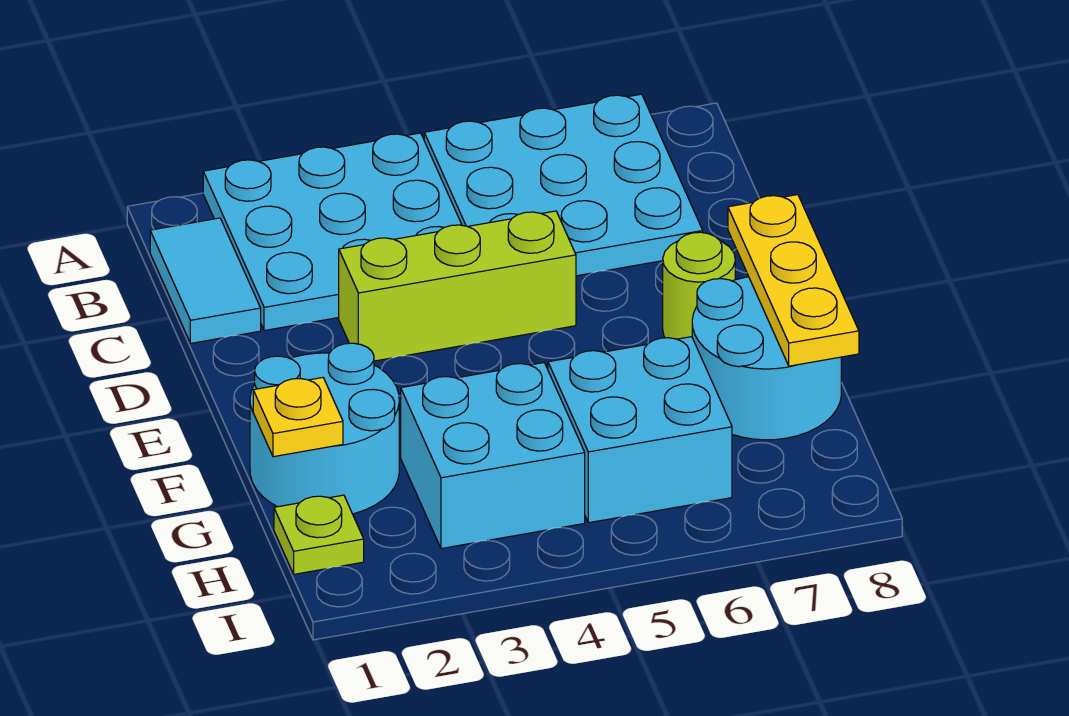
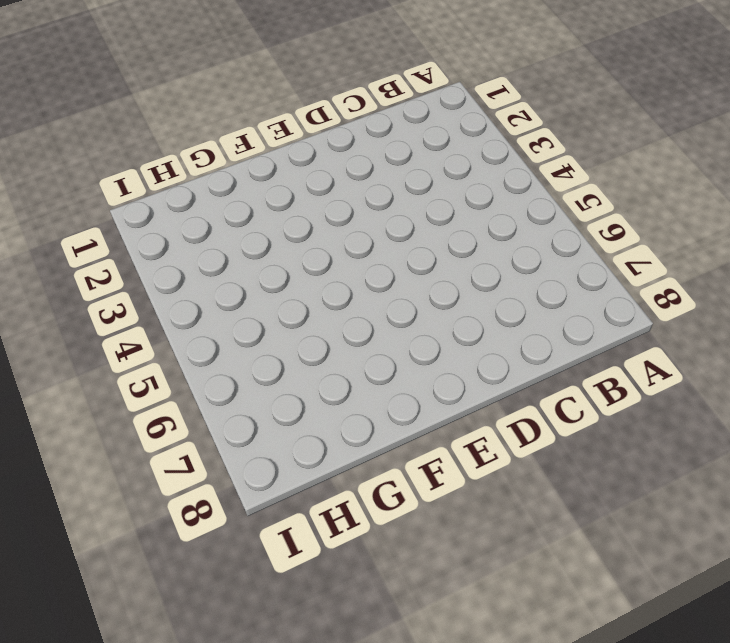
none -> cyan 3x3 plate [203,133,462,331]
none -> cyan 3x3 plate [424,94,703,276]
none -> cyan 1x2 tile [150,218,261,343]

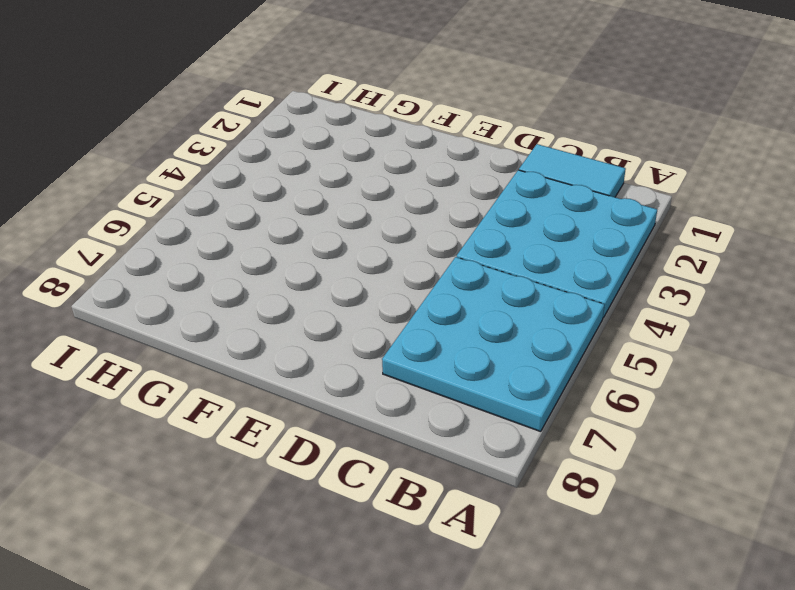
none -> lime 1x3 brick [339,211,576,361]
none -> lime 1x1 round brick [663,232,735,339]
none -> cyan 2x2 round brick [250,343,399,514]

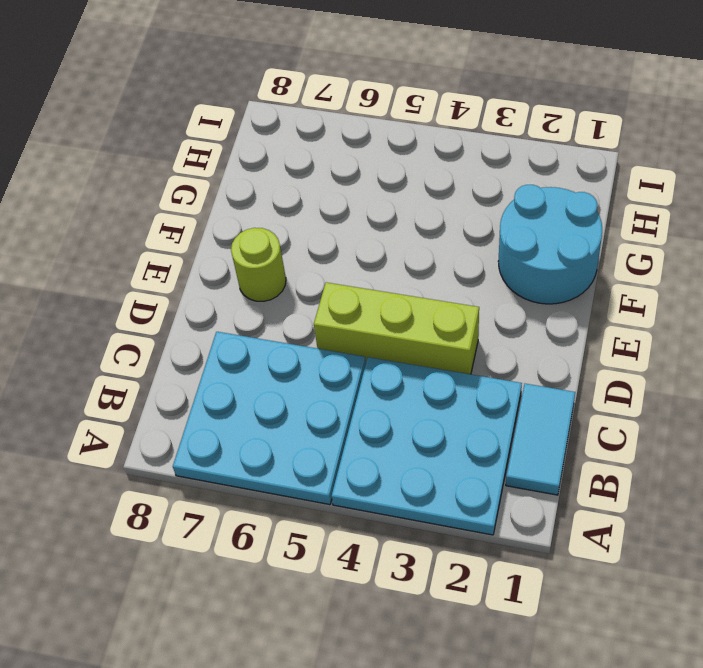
none -> cyan 2x2 round brick [692,277,841,440]
none -> cyan 2x2 brick [401,363,585,549]
none -> cyan 2x2 brick [548,337,732,523]

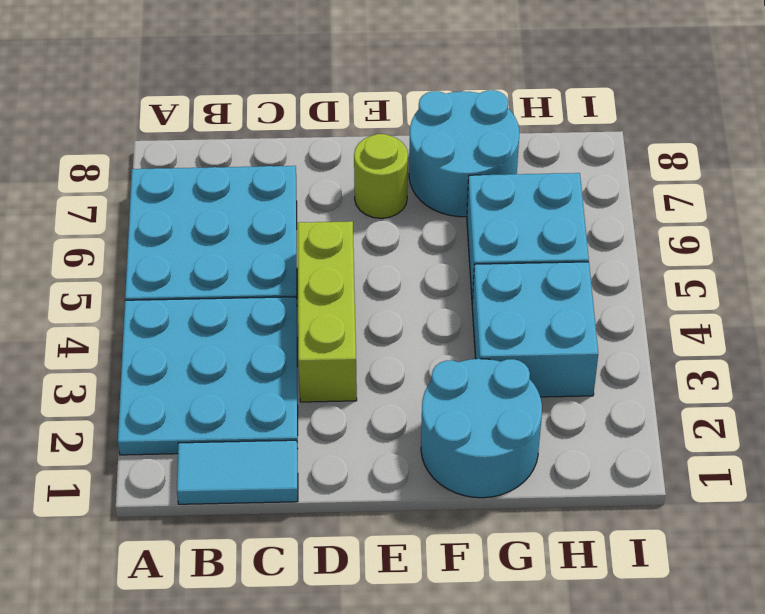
none -> lime 1x1 plate [274,495,364,574]
none -> yellow 1x3 plate [728,195,859,366]
none -> yellow 1x1 plate [253,378,343,457]

